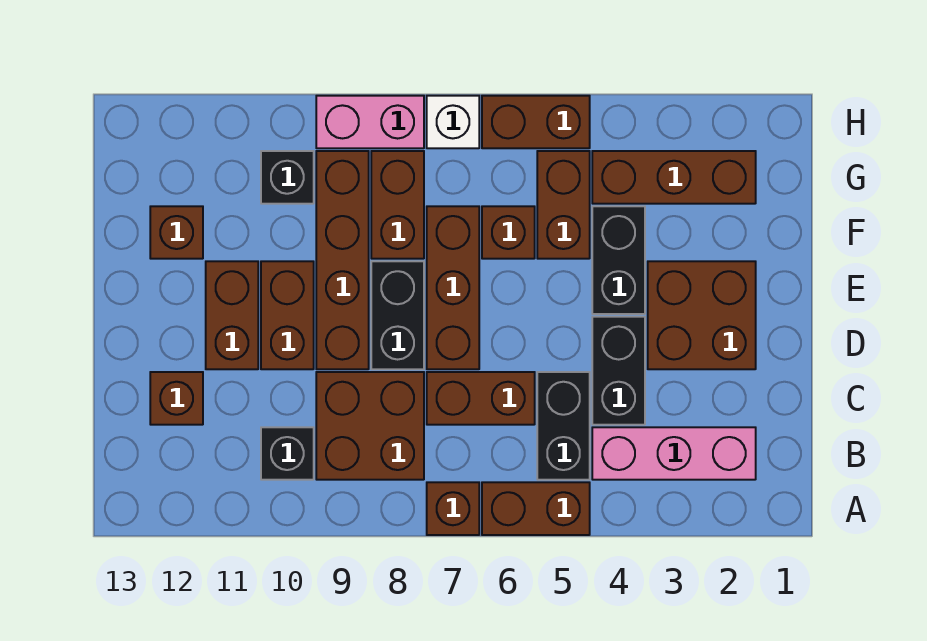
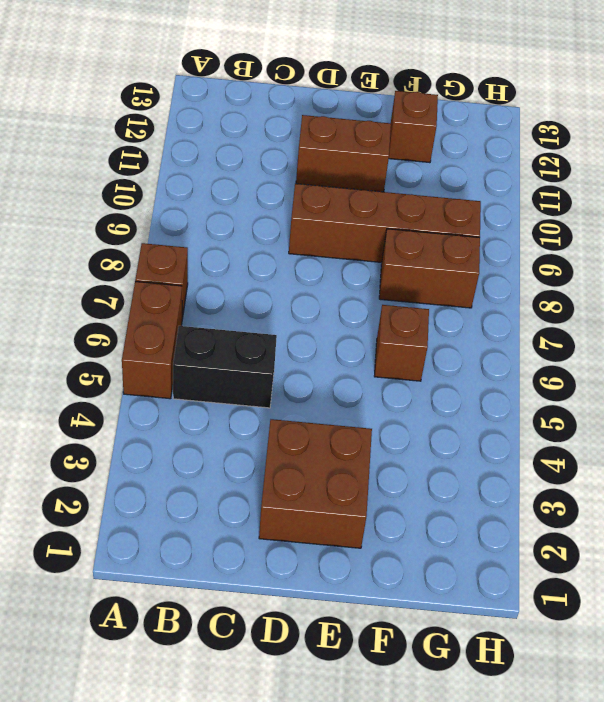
none -> pink 1x3 brick [592,427,756,480]
none -> brown 2x2 brick [316,372,424,480]
none -> black 1x1 brick [261,427,314,480]

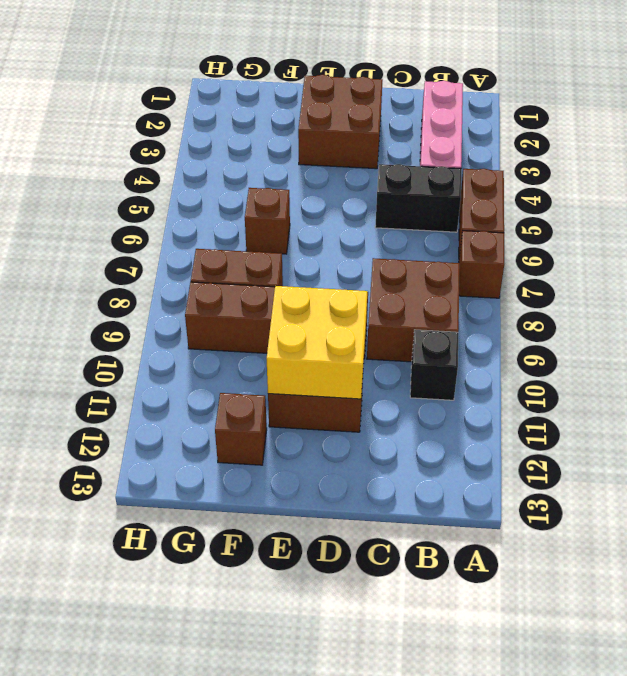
yellow 2x2 brick [267,286,367,399] -> none
none -> black 1x2 brick [592,317,645,425]
none -> brown 1x2 brick [427,372,535,425]
none -> brown 1x1 brick [150,372,203,425]

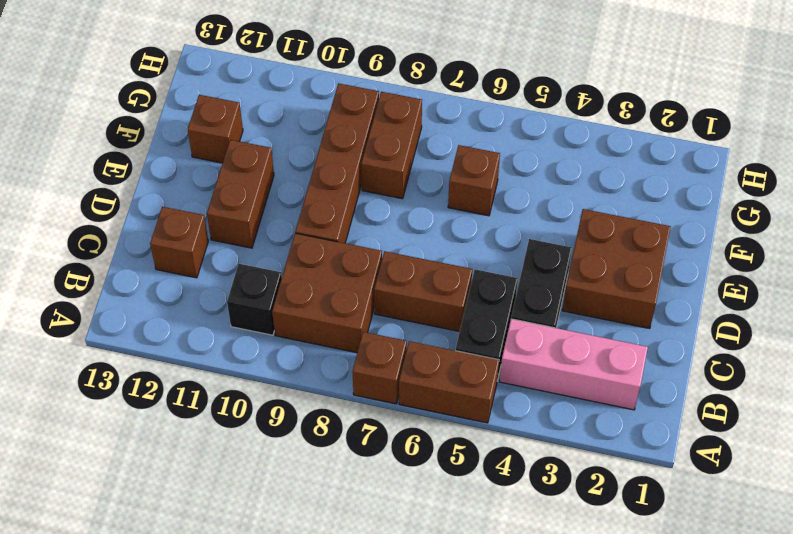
none -> brown 1x3 brick [427,206,479,369]
none -> black 1x2 brick [371,261,424,369]
none -> brown 1x2 brick [261,261,314,369]

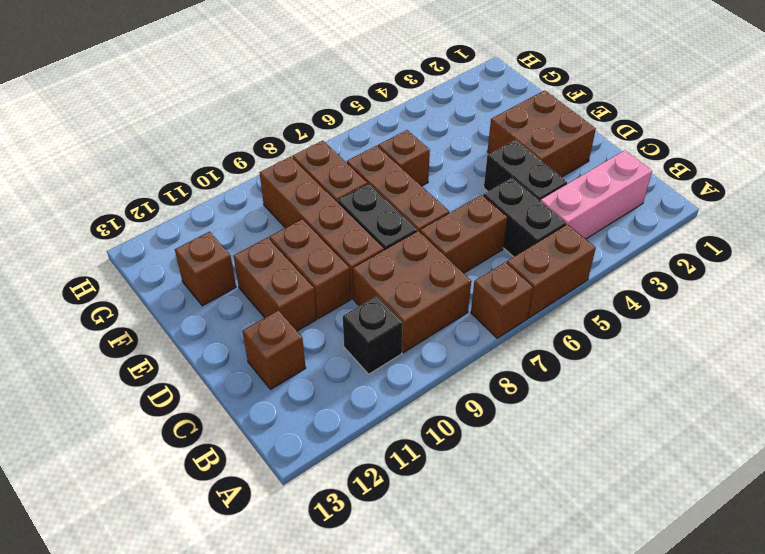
none -> black 1x2 brick [592,206,645,314]
none -> brown 1x2 brick [537,151,590,259]
none -> brown 1x3 brick [592,151,756,204]

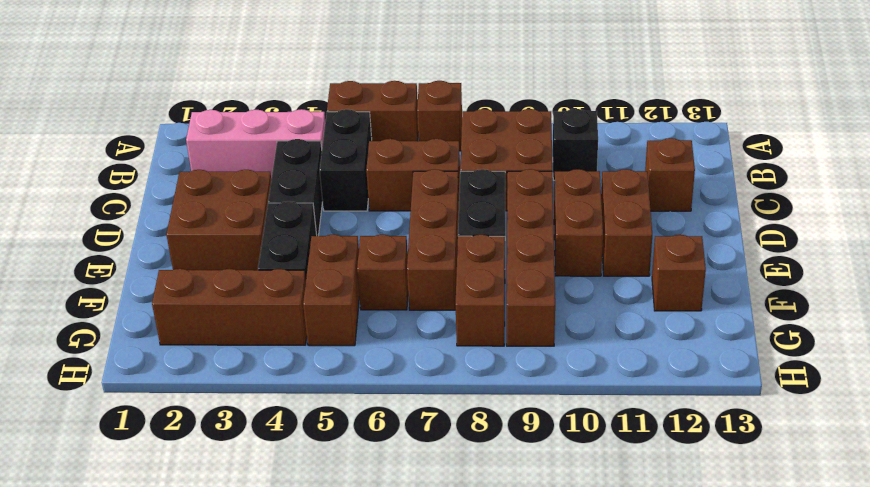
none -> black 1x1 brick [261,151,314,204]
none -> brown 1x2 brick [482,96,590,148]
none -> white 1x1 brick [427,96,479,148]

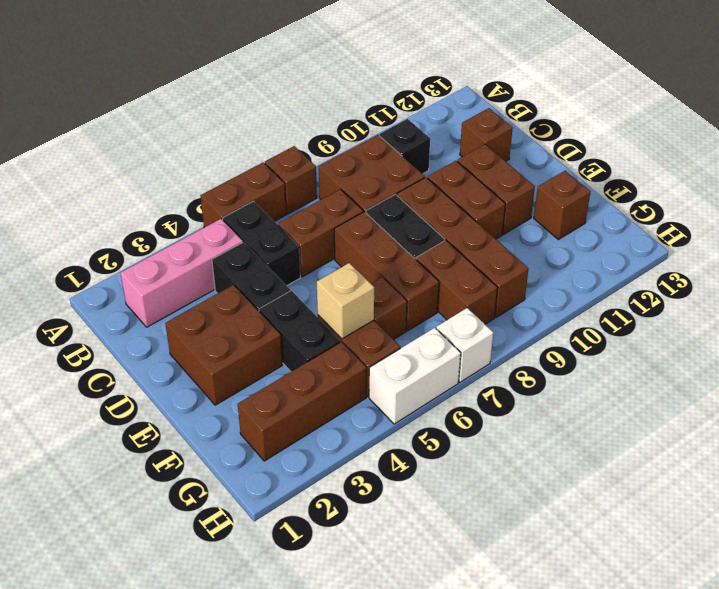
tan 1x1 brick [317,263,374,339] -> none
white 1x2 brick [369,328,461,424] -> brown 1x2 brick [482,96,590,148]
none -> black 1x1 brick [261,151,314,204]
none -> pink 1x2 brick [316,96,424,148]

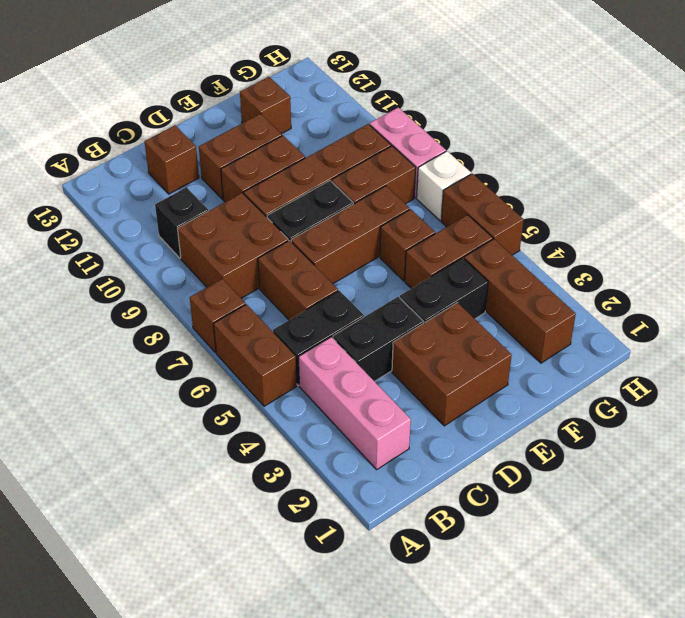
none -> black 1x1 brick [261,151,314,204]

